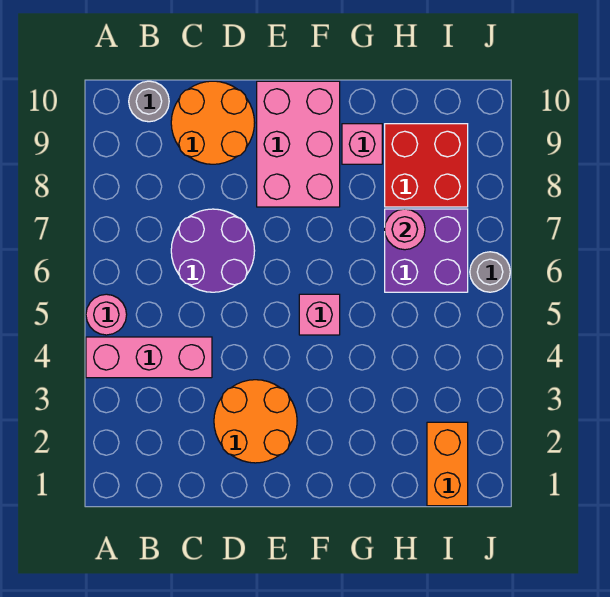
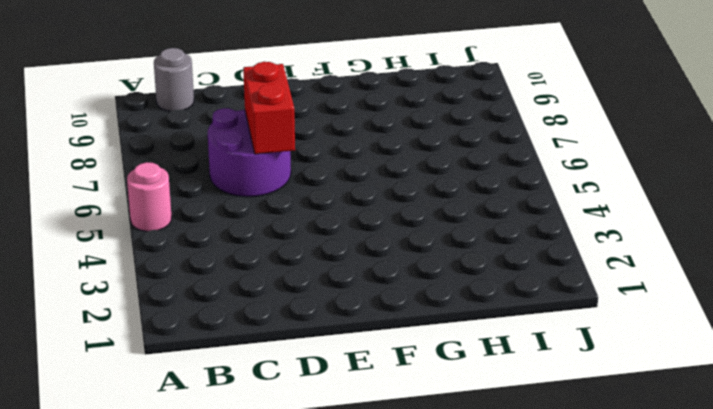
red 1x2 brick [243,62,295,154] -> none
none -> pink 1x3 brick [86,337,212,378]
none -> orange 2x2 round brick [171,81,255,164]
none -> orange 2x2 round brick [214,380,297,463]

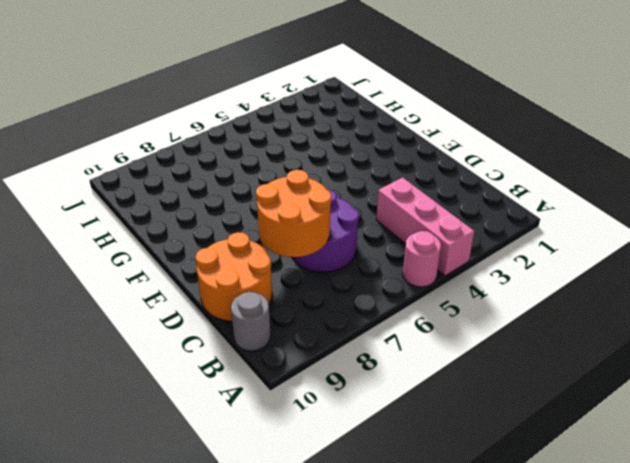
orange 2x2 round brick [256,170,331,257] -> orange 2x2 round brick moved to [214,380,297,463]
none -> pink 2x3 brick [257,81,340,207]
none -> pink 1x1 brick [299,294,340,335]
none -> pink 1x1 brick [342,124,382,164]

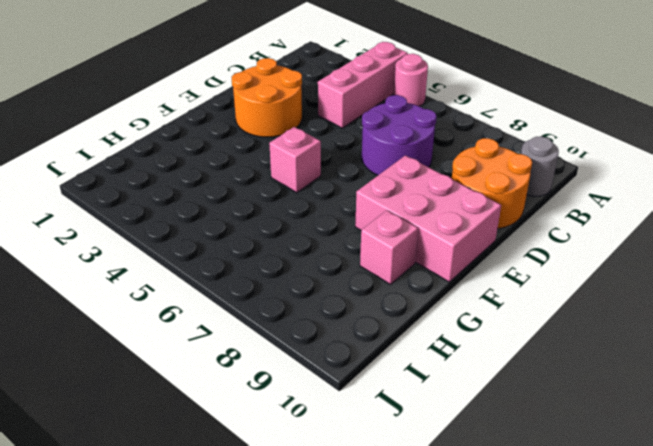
none -> purple 2x2 brick [385,209,468,292]
none -> red 2x2 brick [385,124,468,207]
none -> orange 1x2 brick [427,422,468,506]

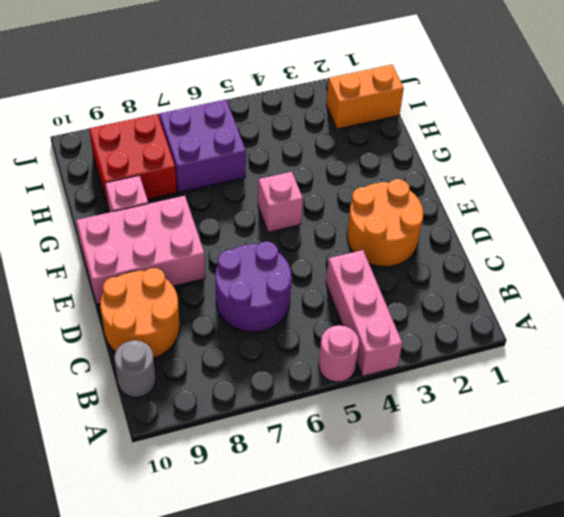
none -> grey 1x1 round brick [470,252,510,292]
none -> pink 1x1 round brick [385,209,425,250]

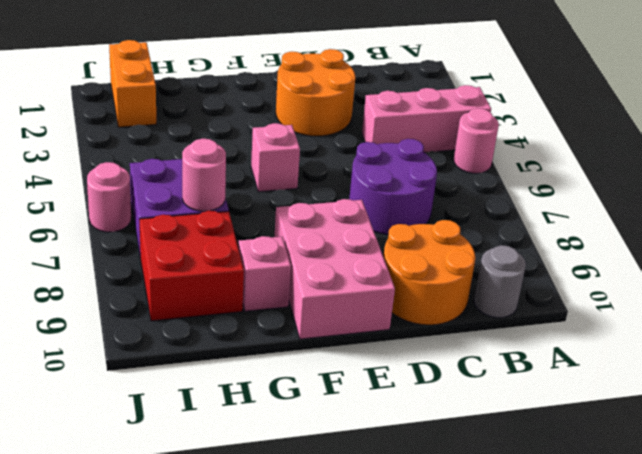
pink 1x1 round brick [87,162,131,232] -> grey 1x1 round brick [470,252,510,292]

